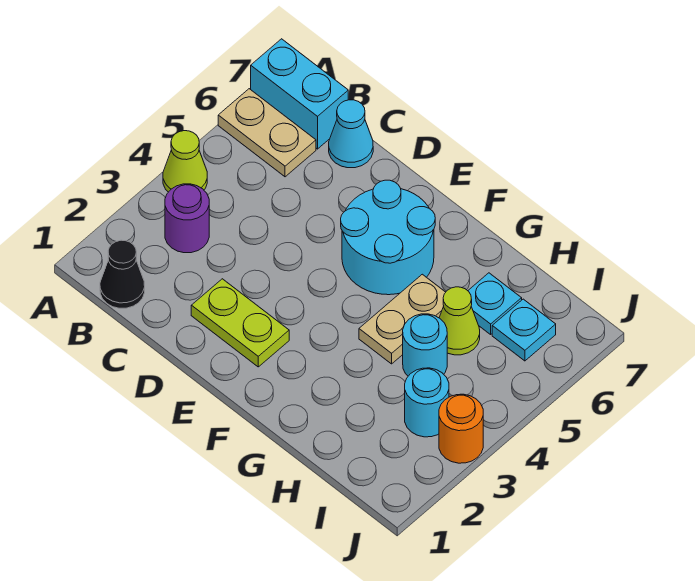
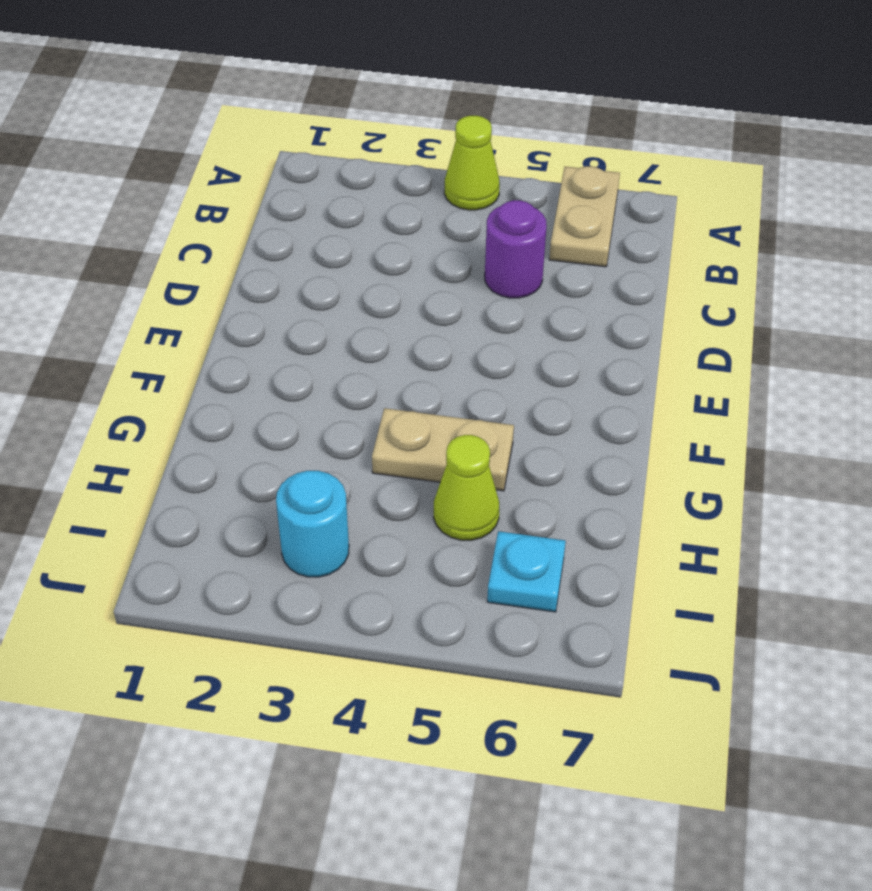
purple 1x1 round brick [485,200,547,298] -> purple 1x1 round brick moved to [165,184,209,253]
none -> cyan 1x2 brick [251,39,348,149]
none -> black 1x1 cone [100,240,145,308]
none -> cyan 1x1 cone [329,100,373,168]

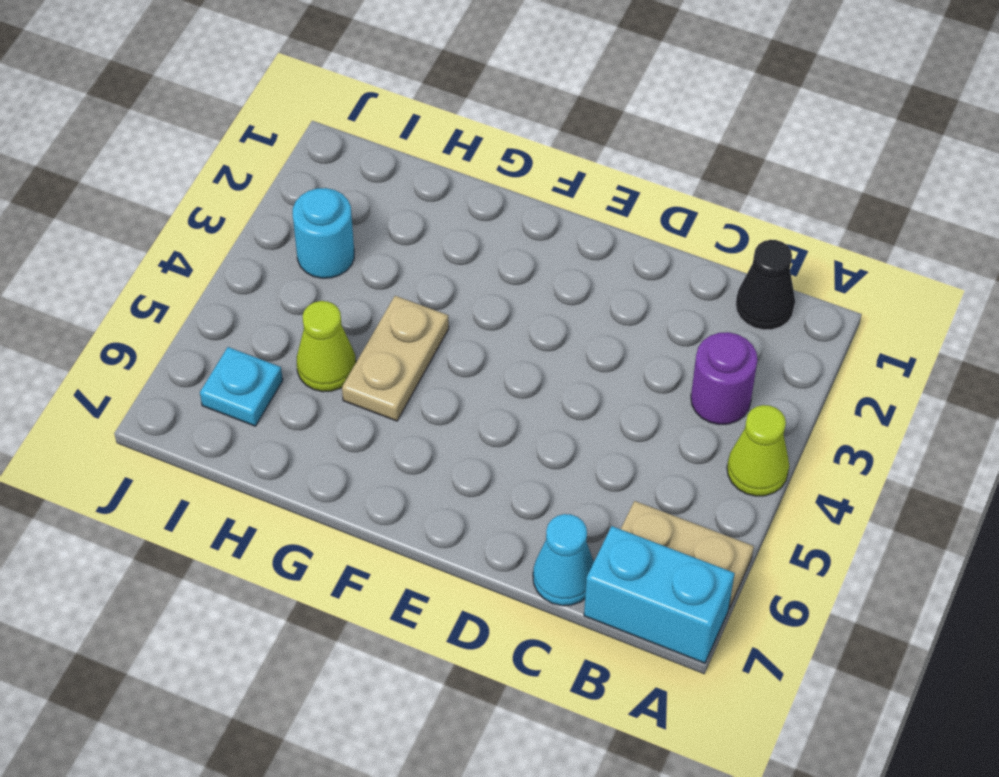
none -> lime 1x2 plate [191,279,289,367]
none -> cyan 2x2 round brick [341,180,435,295]
none -> cyan 1x1 round brick [403,314,447,376]

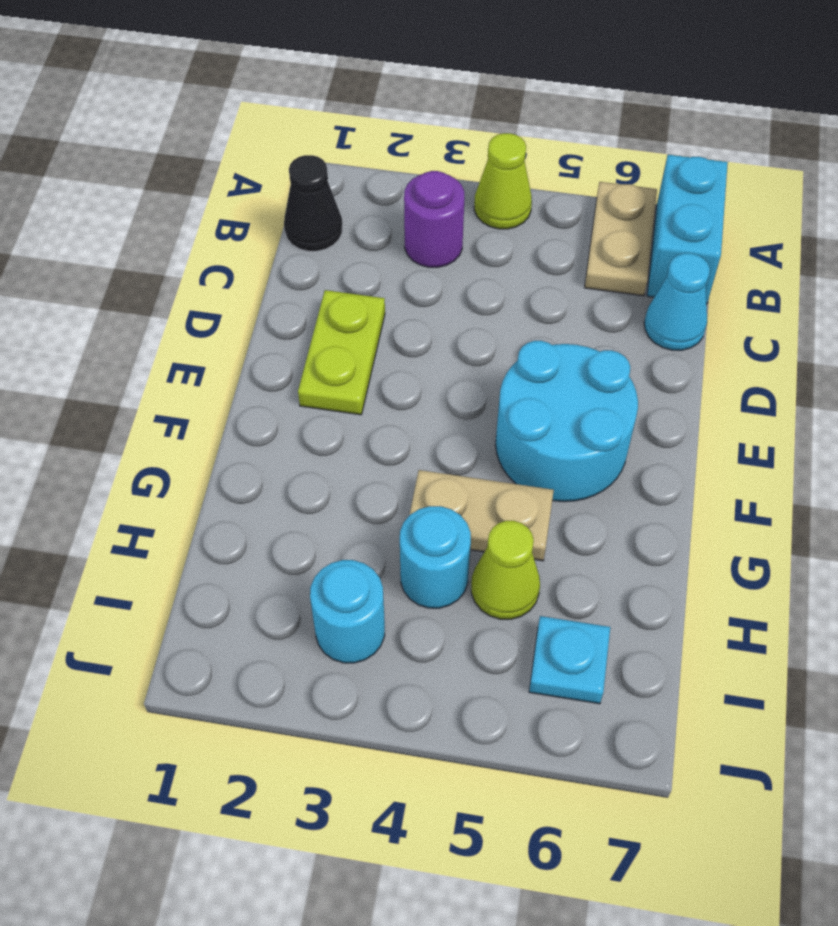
none -> cyan 1x1 plate [468,273,522,334]
none -> orange 1x1 round brick [439,394,483,463]

